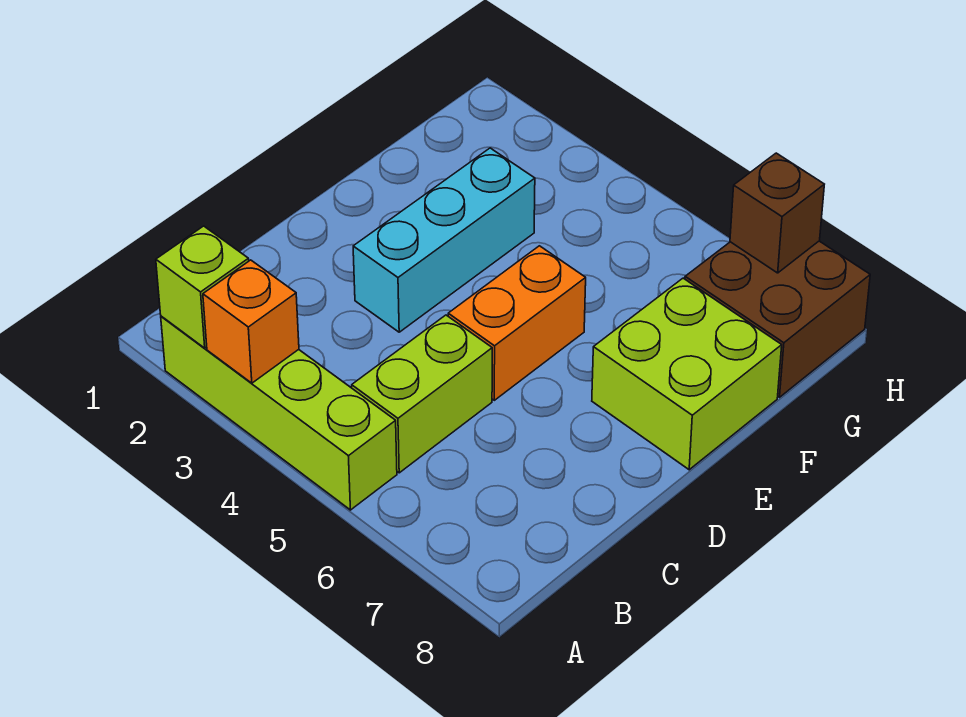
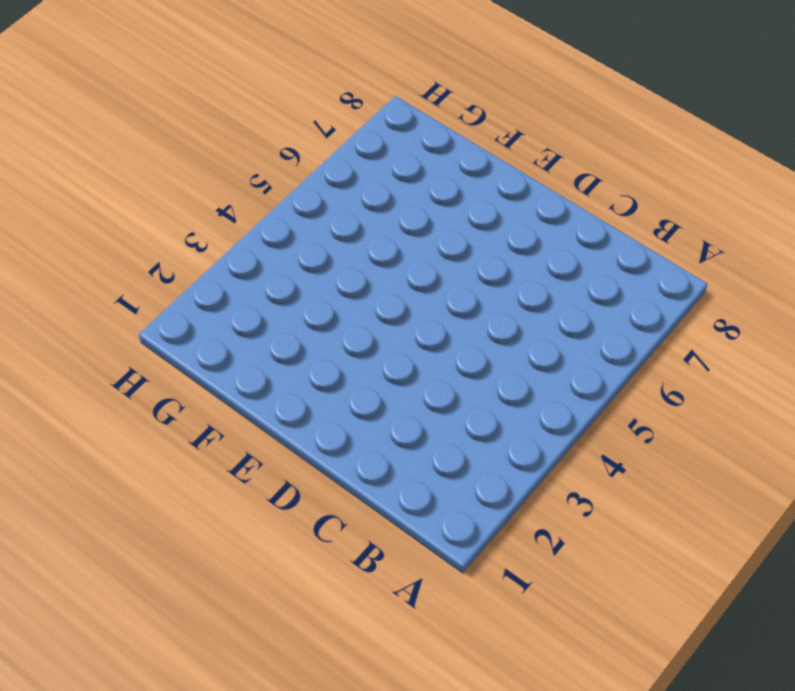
none -> lime 1x4 brick [161,316,397,510]
none -> lime 1x2 brick [352,315,492,473]

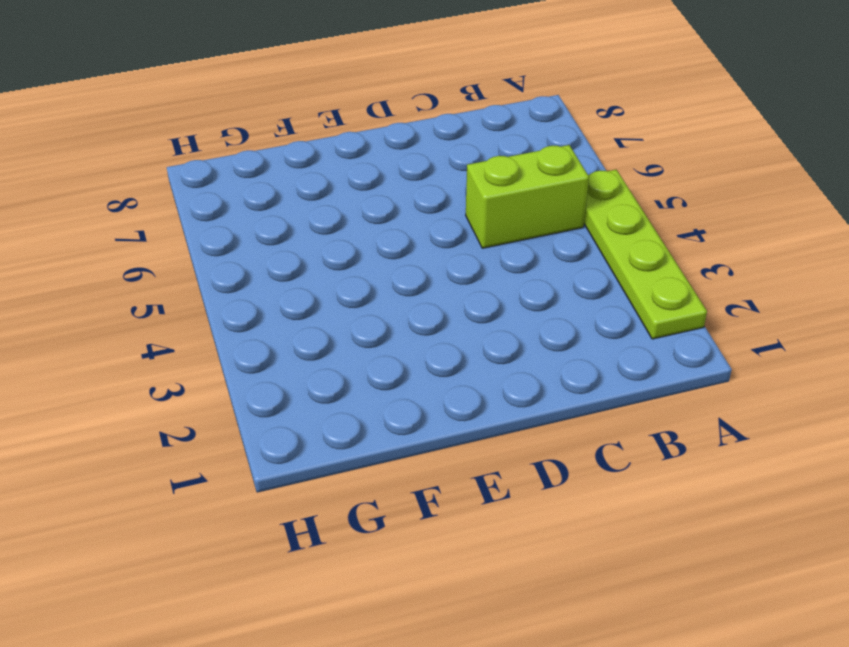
lime 1x4 plate [584,170,707,339] -> lime 1x4 brick [161,316,397,510]
none -> cyan 1x3 brick [353,148,535,332]
none -> orange 1x2 brick [448,246,586,400]

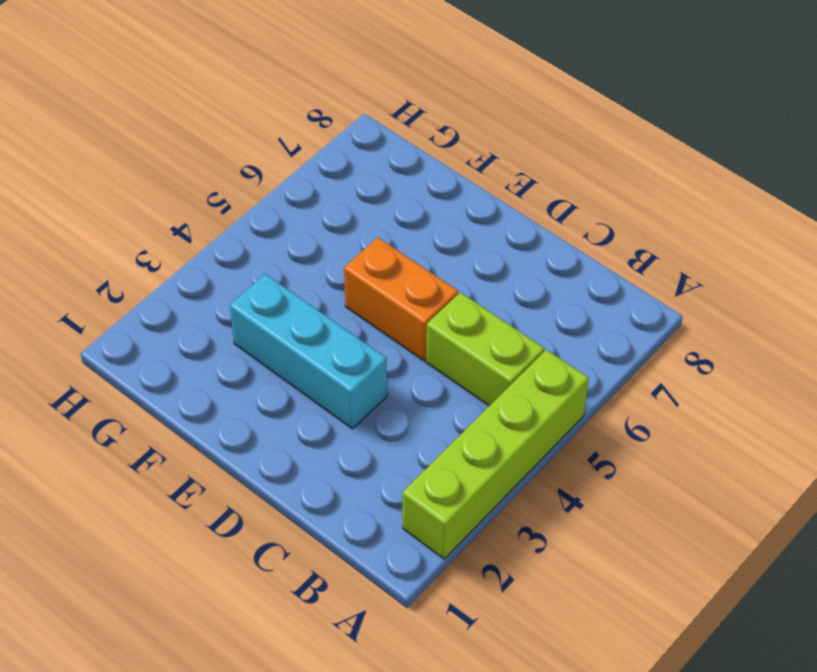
none -> lime 2x2 brick [592,278,782,470]
none -> brown 2x2 brick [685,241,870,397]

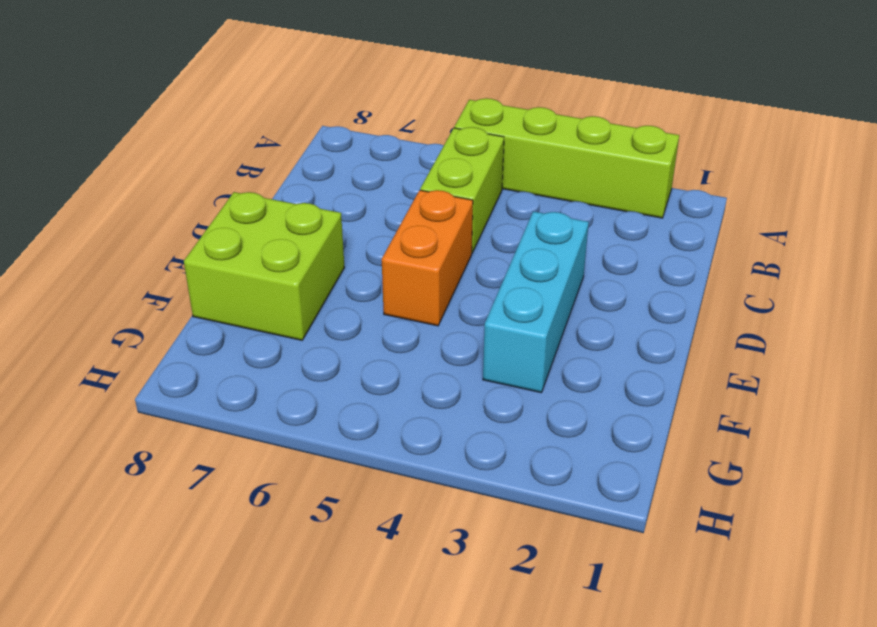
none -> brown 2x2 brick [685,241,870,397]
none -> lime 1x1 brick [156,226,249,348]

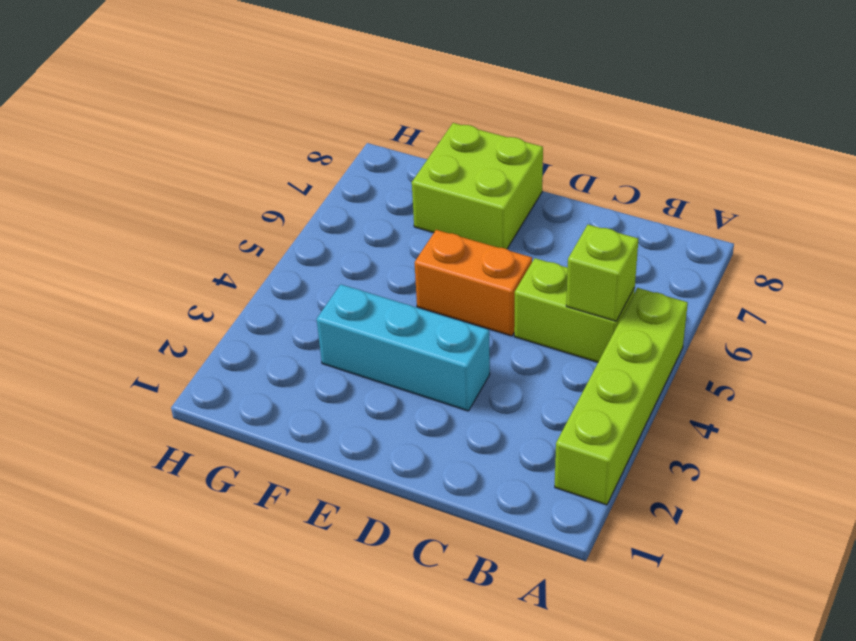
lime 1x1 brick [566,225,638,321] -> lime 1x1 brick moved to [156,226,249,348]
none -> brown 2x2 brick [685,241,870,397]
none -> orange 1x1 brick [203,260,299,383]

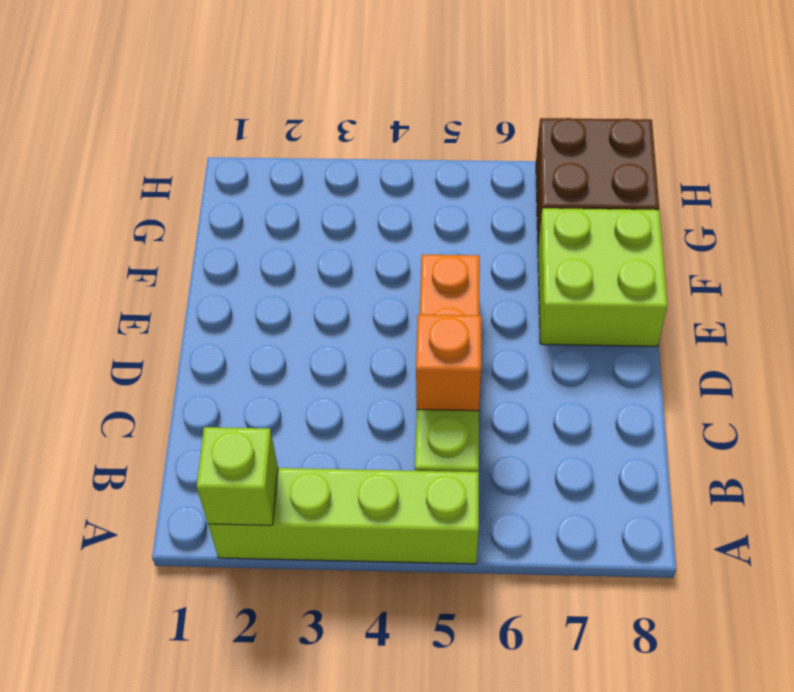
orange 1x1 brick [416,315,481,411] -> orange 1x1 brick moved to [203,260,299,383]
none -> cyan 1x3 brick [353,148,535,332]
none -> brown 1x1 brick [730,153,824,273]

